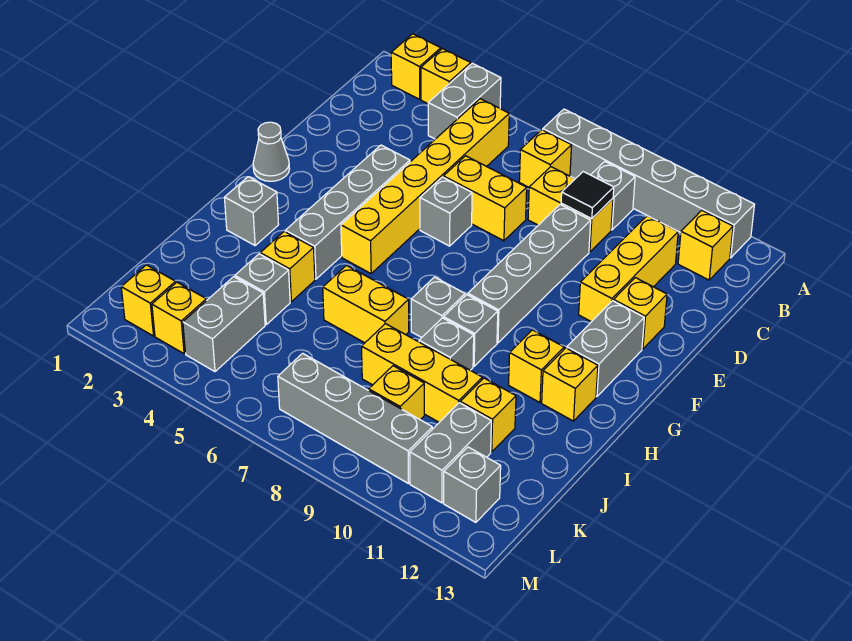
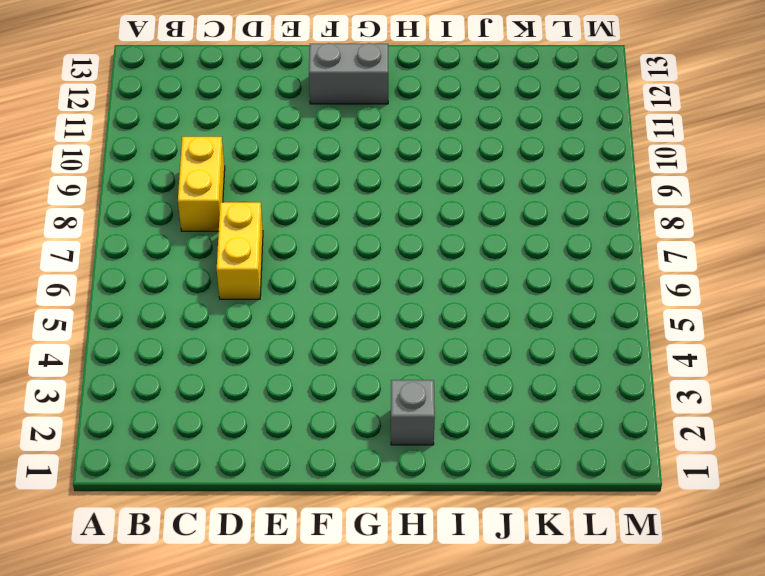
none -> yellow 1x1 brick [391,34,441,99]
none -> yellow 1x1 brick [421,49,471,104]
none -> grey 1x2 brick [428,63,501,139]
none -> grey 1x6 brick [543,109,755,258]

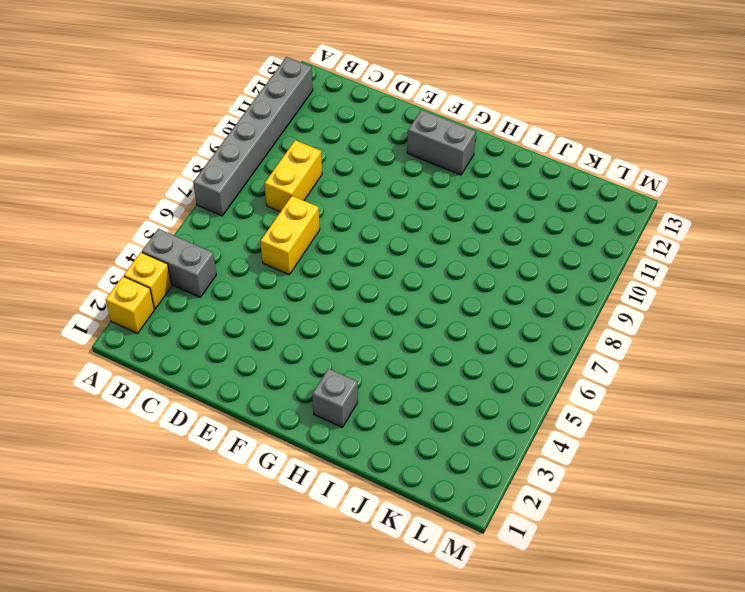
none -> yellow 1x6 brick [341,99,509,274]
none -> yellow 1x1 brick [519,130,572,187]
none -> grey 1x1 brick [591,162,635,230]
none -> yellow 1x1 brick [678,210,733,280]

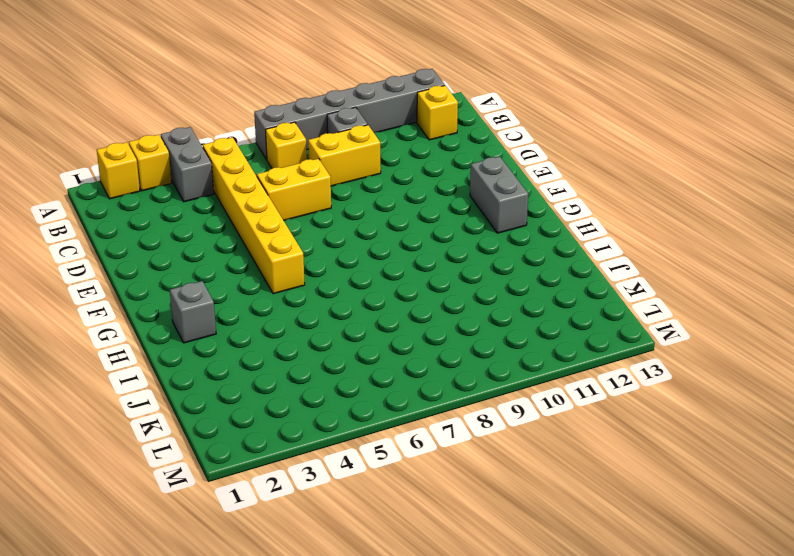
none -> yellow 1x3 brick [579,216,678,322]
none -> grey 1x4 brick [468,205,591,343]
none -> grey 1x4 brick [285,145,410,279]
none -> grey 1x1 brick [420,177,472,246]

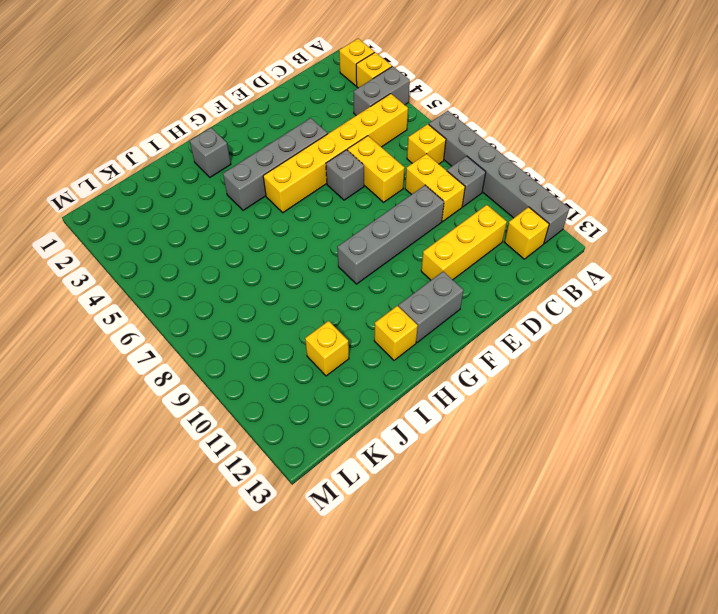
none -> yellow 1x1 brick [614,278,667,349]
none -> grey 1x1 cone [253,122,289,181]
none -> grey 1x1 brick [411,277,465,337]
none -> grey 1x1 brick [444,295,498,366]

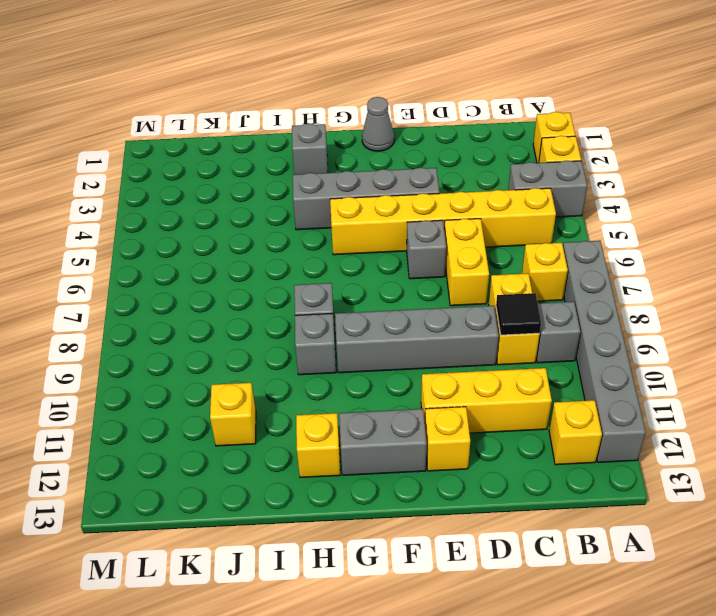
none -> yellow 1x1 brick [509,330,564,403]
none -> yellow 1x1 brick [260,232,315,302]
none -> yellow 1x2 brick [323,266,409,343]
none -> grey 1x1 brick [419,318,474,370]

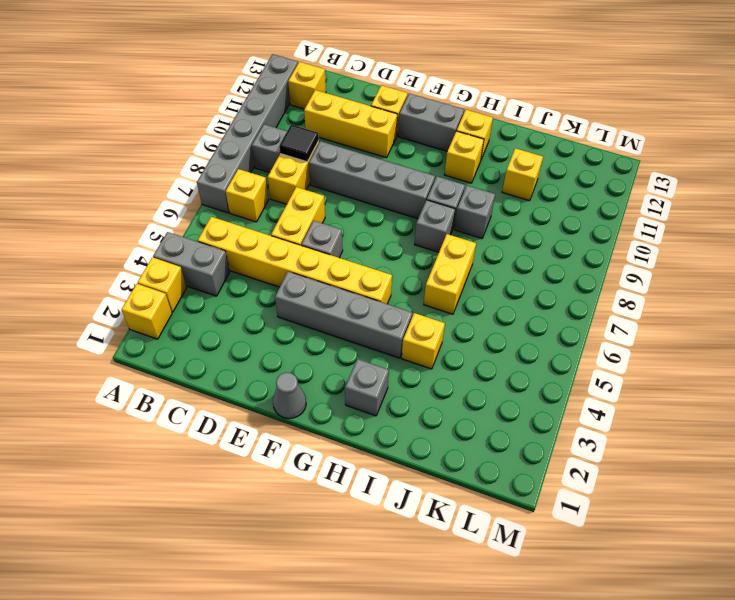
none -> grey 1x1 brick [235,254,290,324]
none -> yellow 1x3 brick [362,324,482,422]
none -> grey 1x2 brick [183,277,265,372]
none -> yellow 1x1 brick [369,366,424,420]

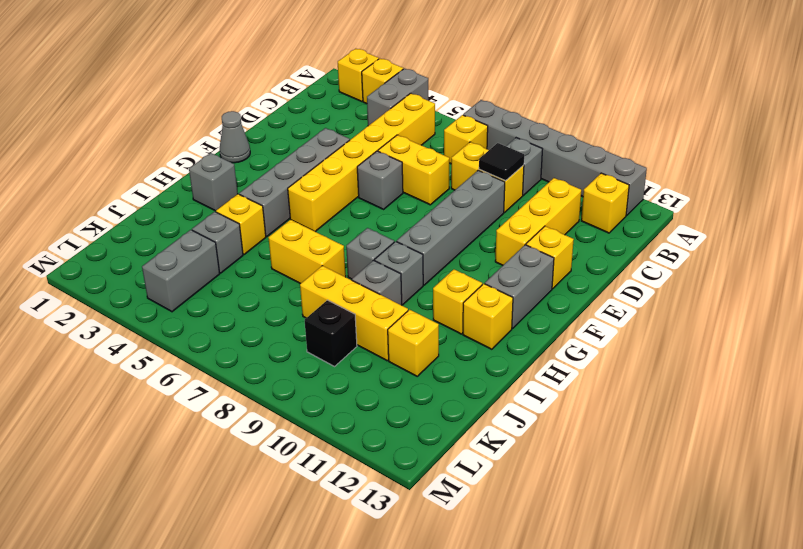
black 1x1 brick [305,300,357,366] -> yellow 1x1 brick [369,366,424,420]
none -> grey 1x2 brick [410,403,491,503]
none -> yellow 1x1 brick [121,265,176,336]
none -> yellow 1x1 brick [152,282,206,354]
none -> grey 1x4 brick [278,353,432,483]

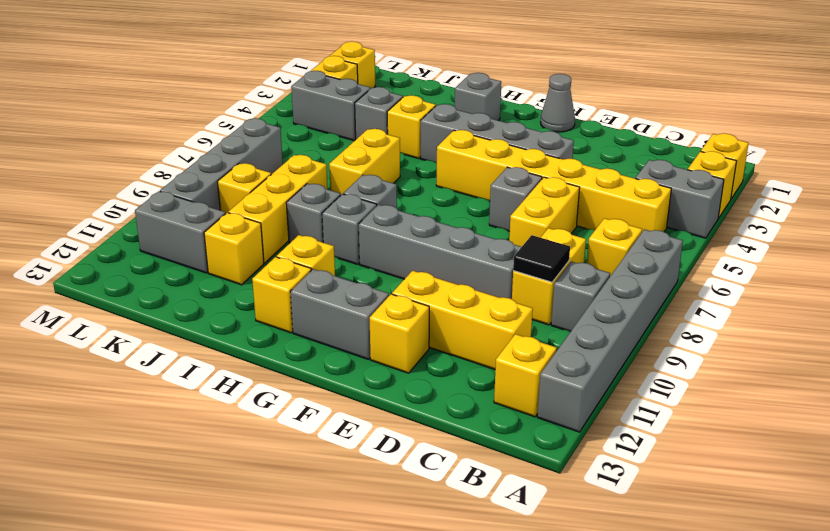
none -> grey 1x1 brick [444,447,501,522]

